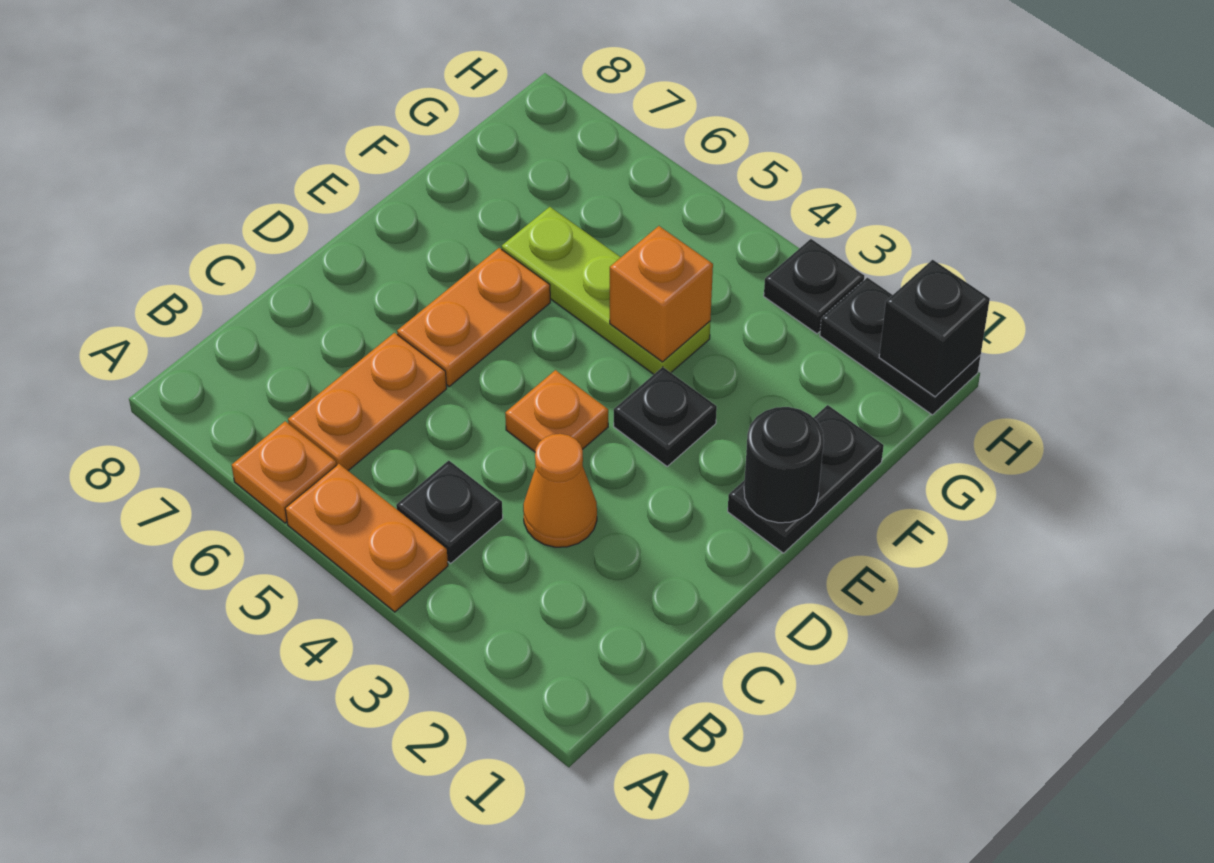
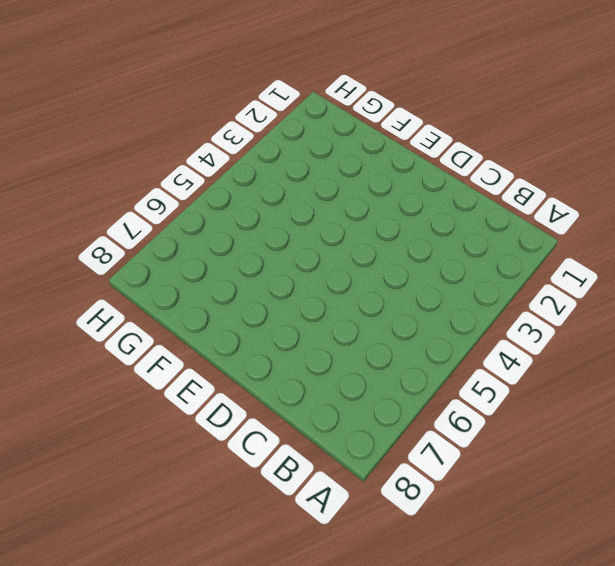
none -> orange 1x2 plate [285,464,448,612]
none -> orange 1x1 plate [232,421,337,523]
none -> black 1x1 plate [396,460,503,563]

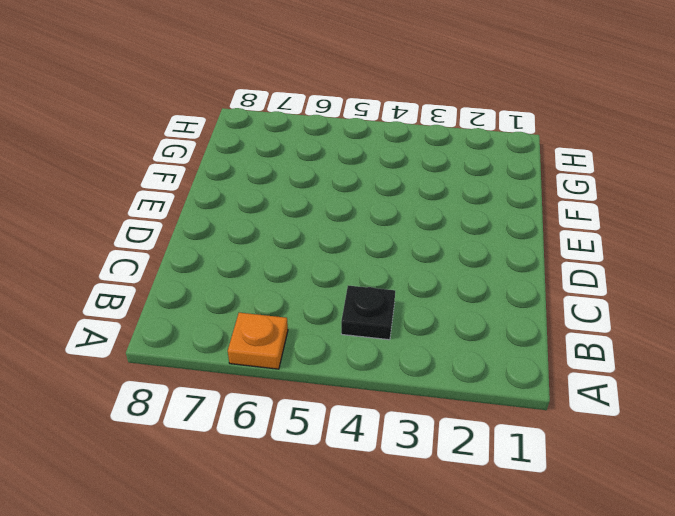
none -> orange 1x2 plate [285,464,448,612]
none -> orange 1x2 plate [288,333,447,471]
none -> orange 1x1 cone [523,434,597,547]

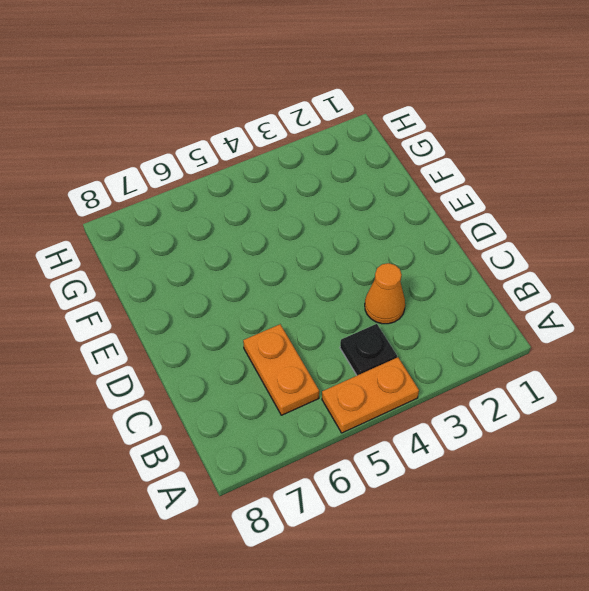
none -> orange 1x1 plate [232,421,337,523]
none -> orange 1x1 plate [505,370,608,452]
none -> orange 1x2 plate [397,248,550,386]

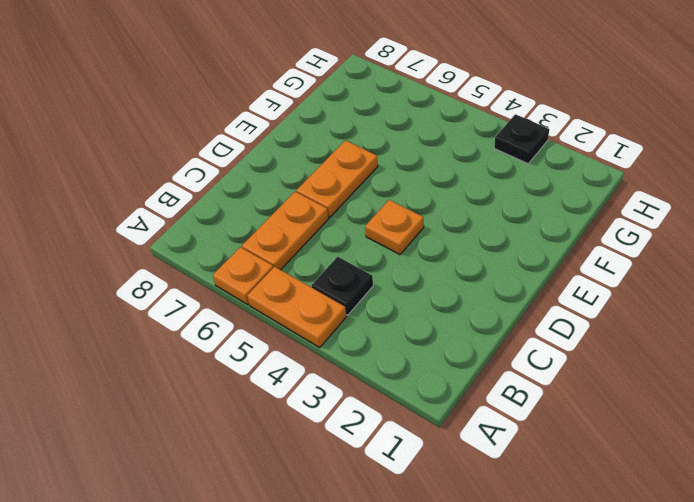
none -> orange 1x1 cone [523,434,597,547]
none -> black 1x2 plate [728,405,884,553]
none -> black 1x1 plate [614,367,717,466]

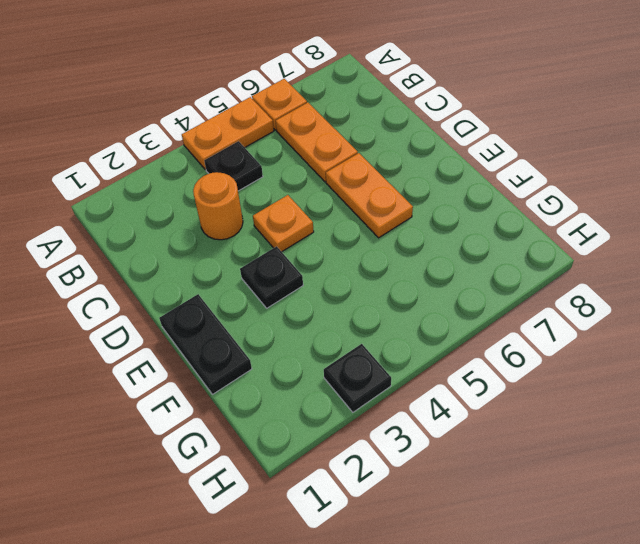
orange 1x1 round brick [193,172,243,240] -> orange 1x1 cone [523,434,597,547]
none -> lime 1x3 plate [502,207,710,374]
none -> black 1x2 plate [820,278,981,415]
none -> black 1x1 round brick [744,407,824,523]

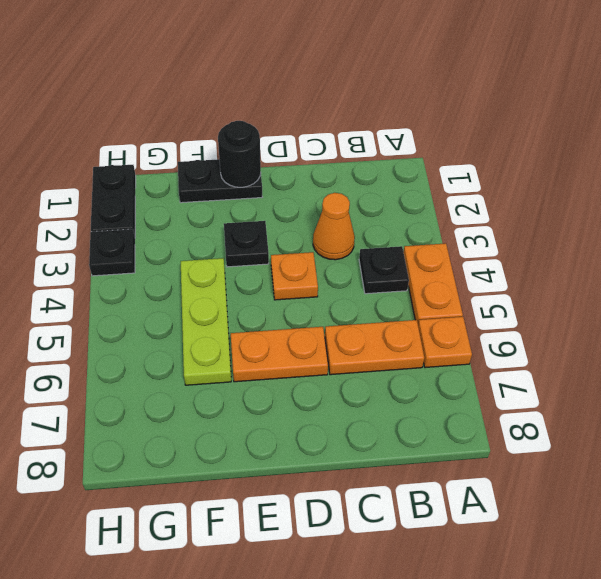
none -> orange 1x1 brick [610,226,713,362]
none -> black 1x1 brick [879,260,990,397]

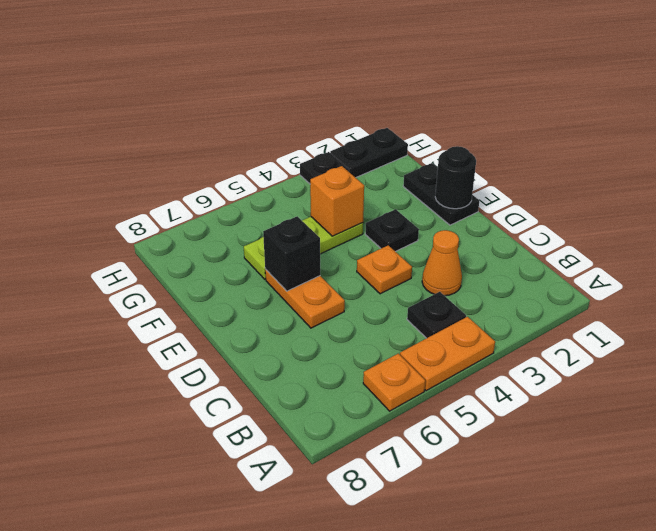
black 1x1 brick [263,216,320,291] -> black 1x1 brick moved to [879,260,990,397]
none -> orange 1x2 plate [288,333,447,471]

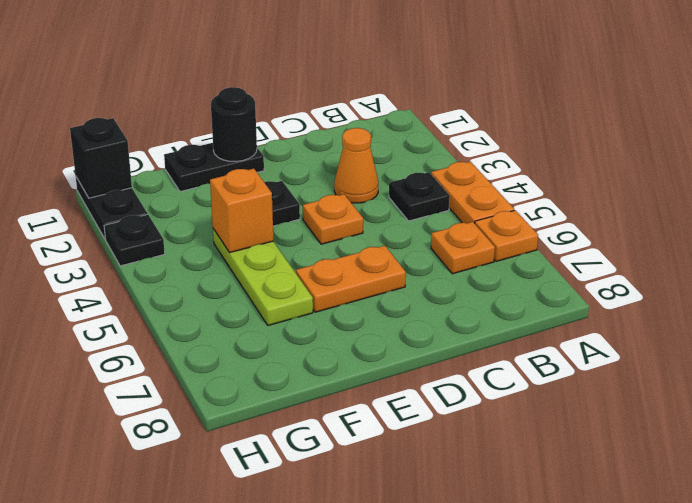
orange 1x1 plate [431,222,495,274] -> orange 1x2 plate [288,333,447,471]

